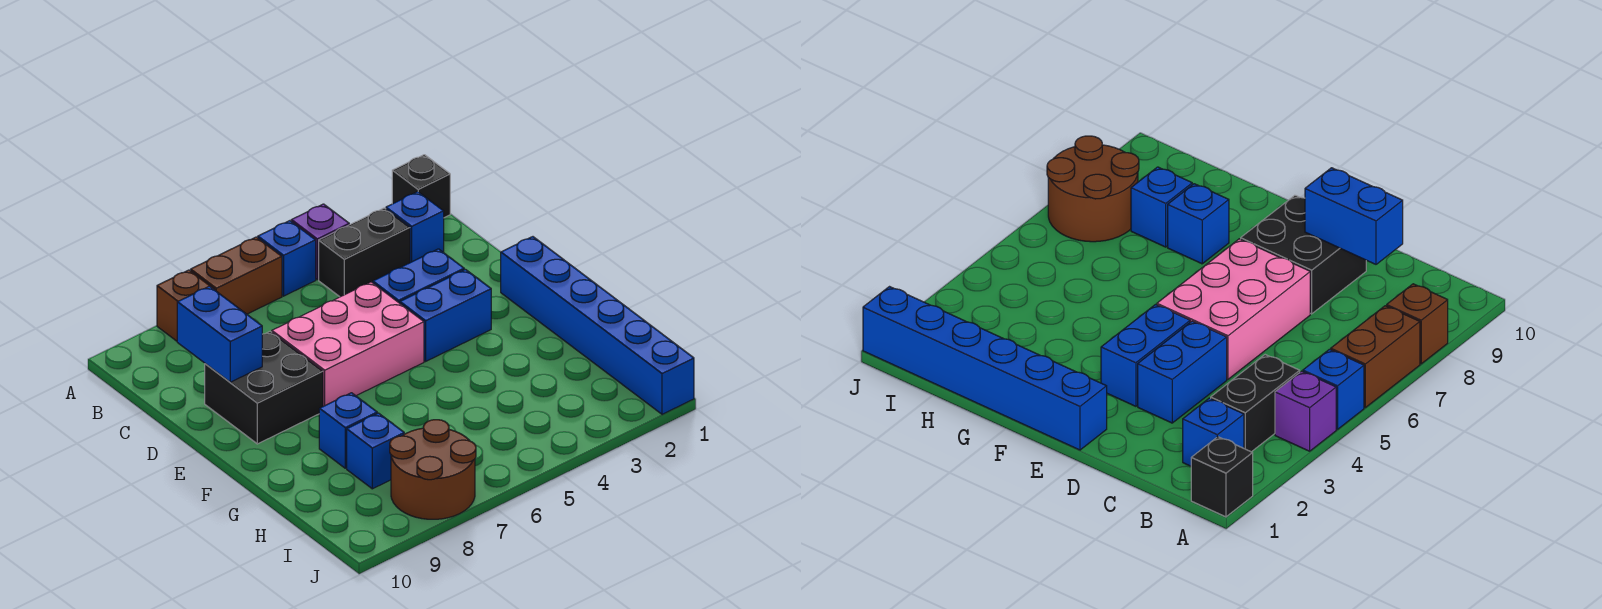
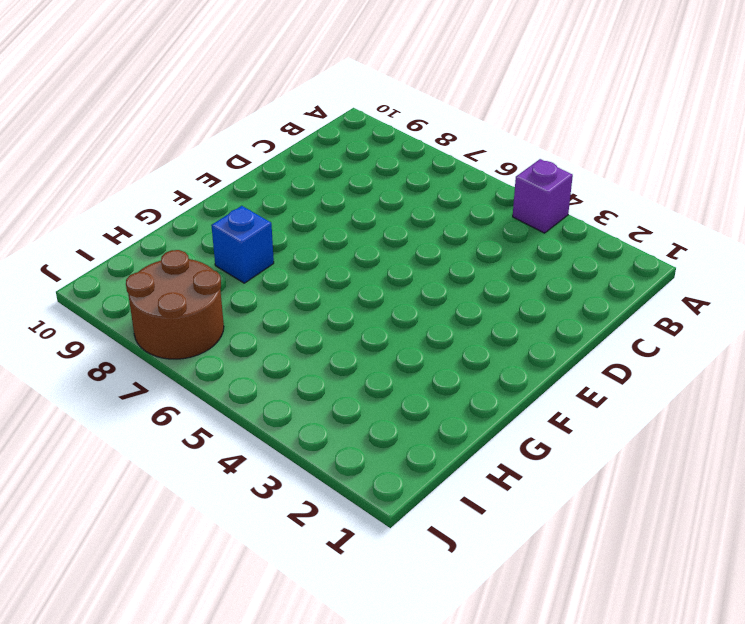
none -> black 1x1 brick [392,155,450,218]
none -> blue 1x1 brick [258,221,316,296]
none -> brown 1x2 brick [191,237,282,314]

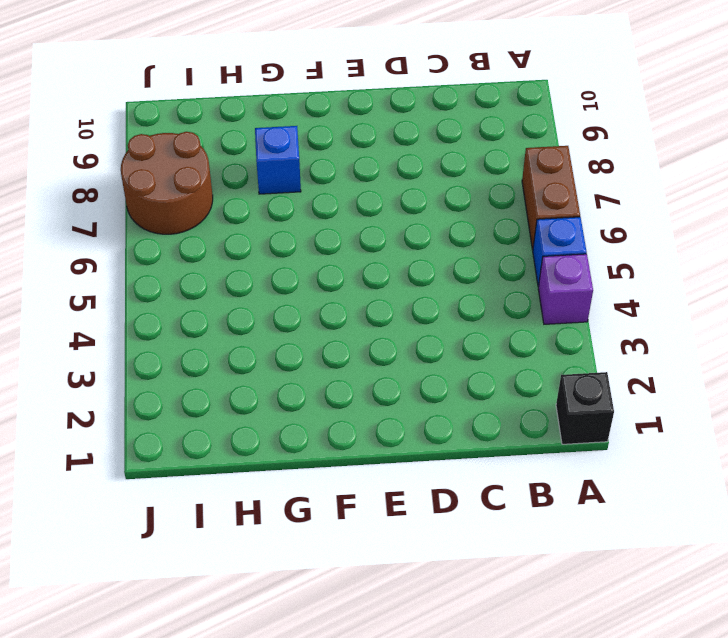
none -> brown 1x1 brick [157,270,214,341]
none -> blue 1x1 brick [386,192,444,263]
none -> black 1x2 brick [319,208,410,297]

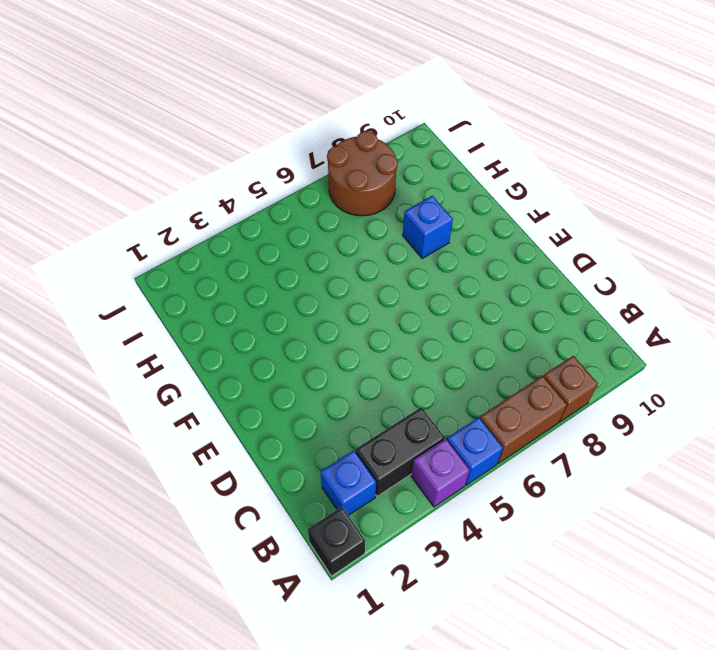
none -> blue 1x2 brick [373,249,464,303]
none -> pink 2x3 brick [272,282,424,406]
none -> black 2x2 brick [205,331,323,444]

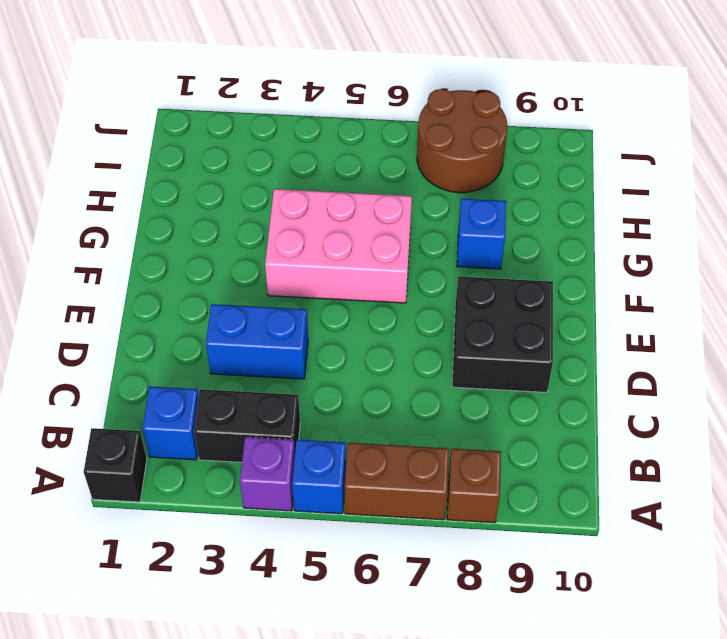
pink 2x3 brick [265,189,412,303] -> pink 2x3 brick moved to [272,282,424,406]
none -> blue 1x6 brick [501,237,694,414]
none -> blue 1x2 brick [400,269,491,361]
none -> blue 1x1 brick [347,413,404,489]

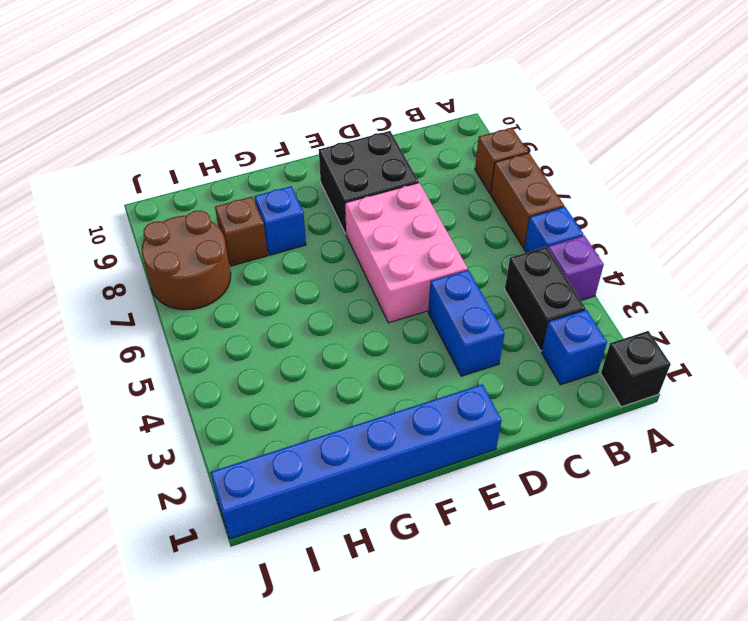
brown 1x1 brick [215,197,268,266] -> blue 1x1 brick [347,413,404,489]
none -> blue 1x2 brick [400,269,491,361]
none -> blue 1x2 brick [177,286,262,382]

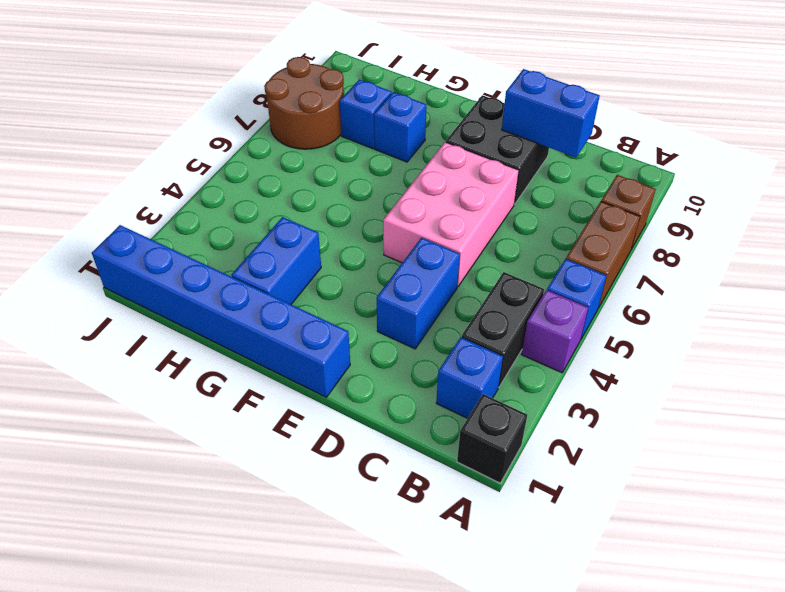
blue 1x2 brick [231,217,321,304] -> blue 1x2 brick moved to [400,269,491,361]

